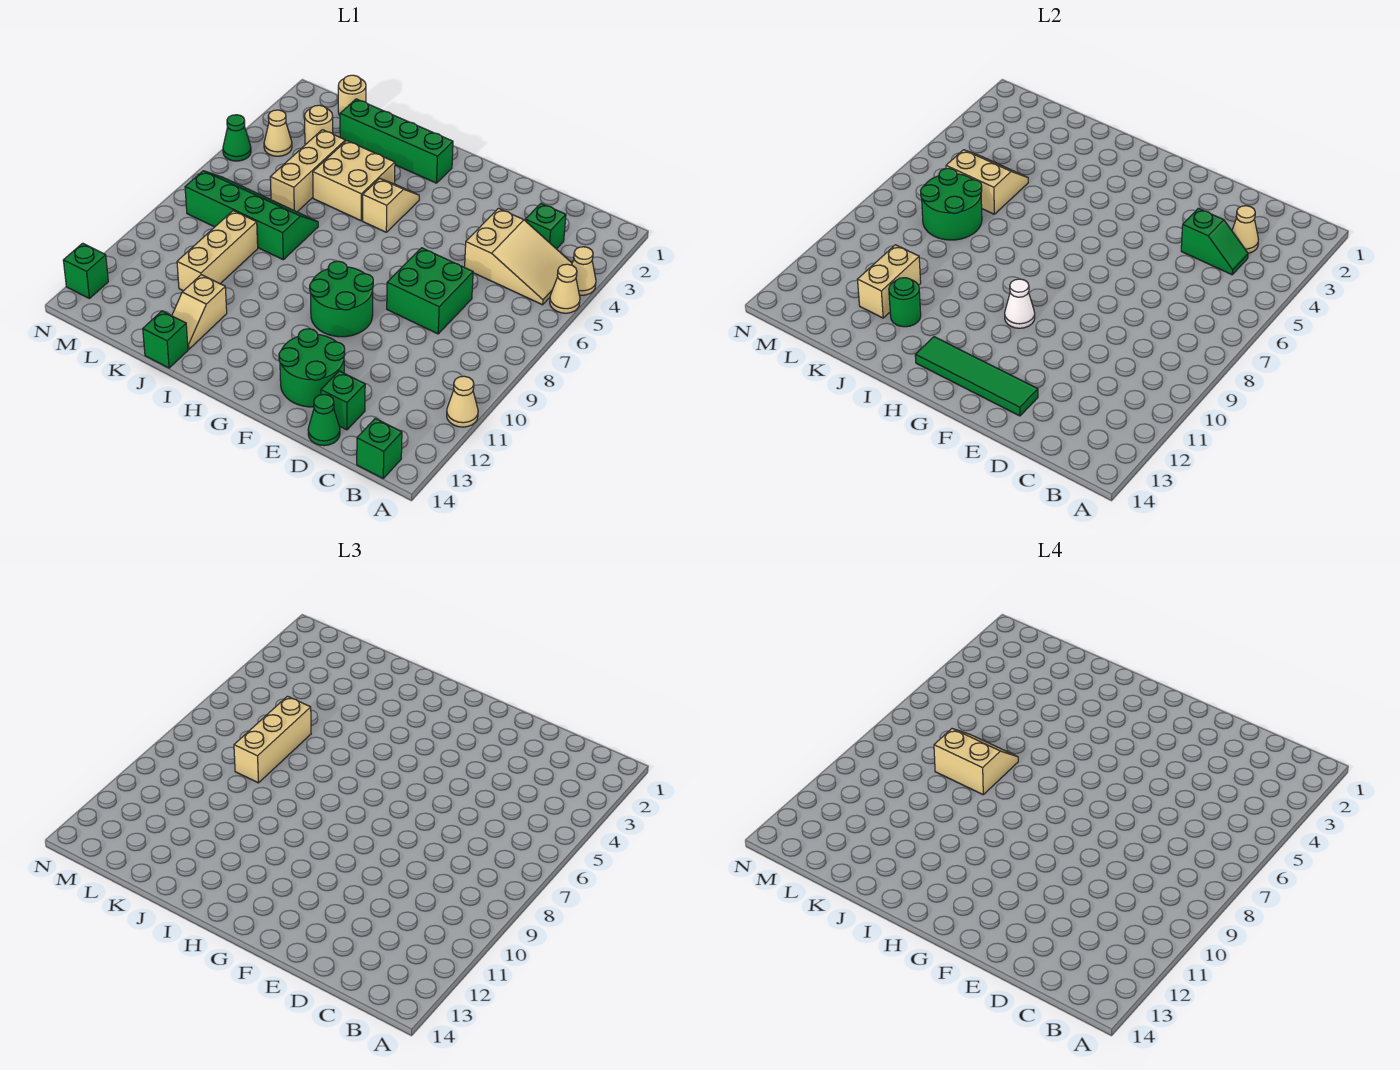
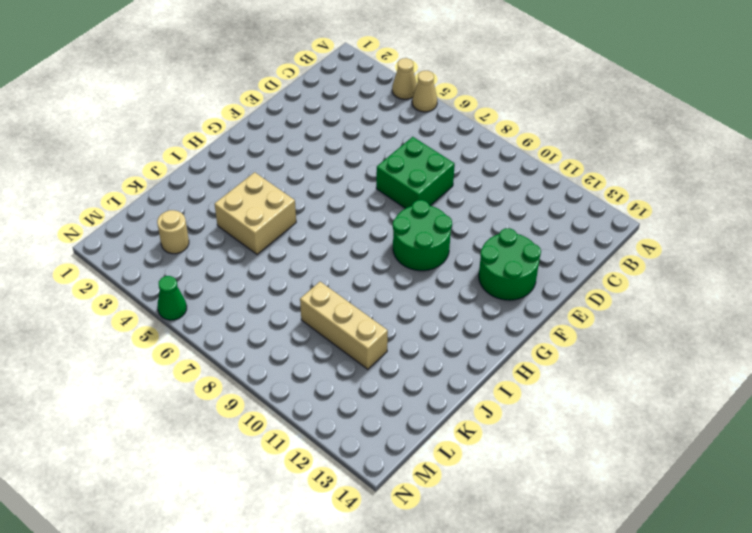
none -> tan 1x1 cone [447,376,478,427]
none -> tan 2x3 slope [465,208,572,305]
none -> green 1x1 brick [357,418,402,478]
none -> green 1x1 brick [525,203,566,249]

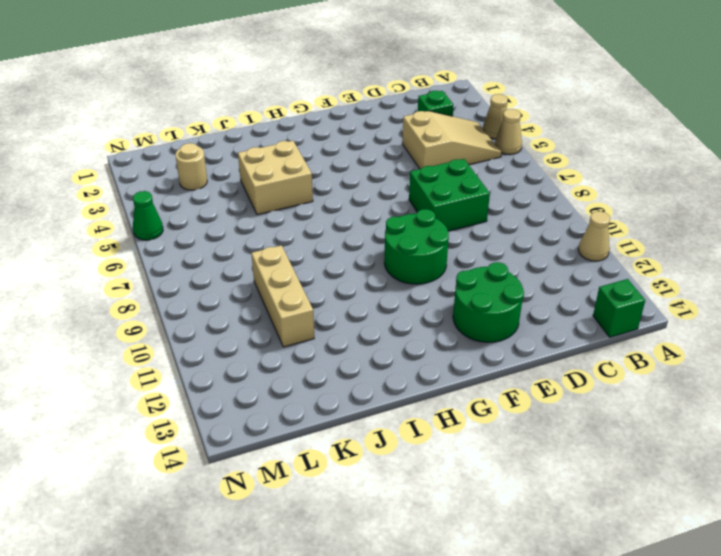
none -> green 1x1 brick [321,371,365,430]
none -> green 1x1 cone [308,394,340,446]
none -> green 1x4 brick [340,99,453,183]
none -> tan 1x2 slope [363,178,419,232]

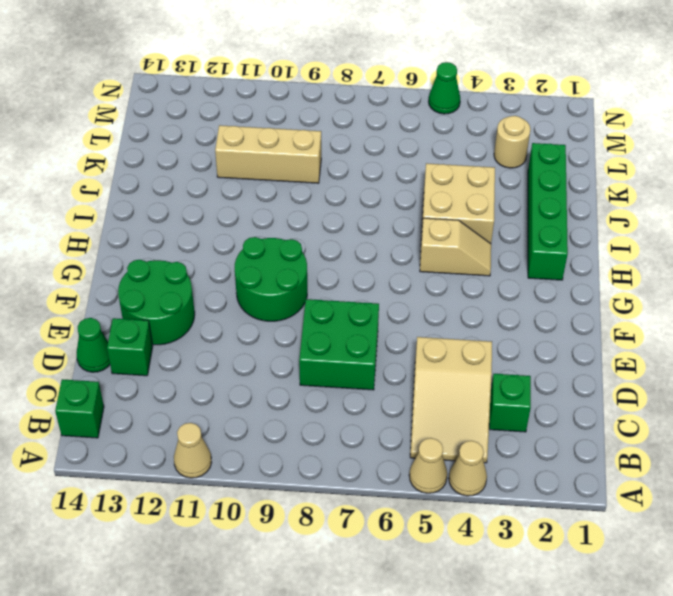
none -> green 2x4 slope [185,171,318,260]
none -> tan 1x2 slope [172,275,227,349]
none -> green 1x1 brick [143,311,188,368]
none -> tan 1x3 brick [270,130,345,212]

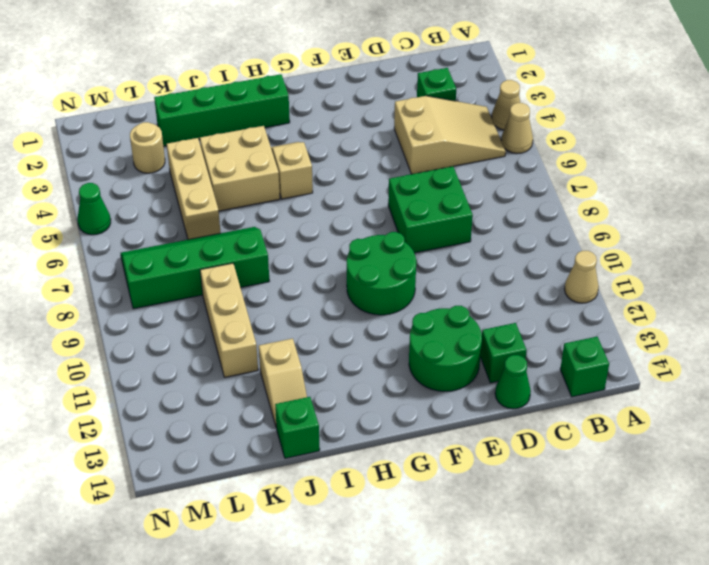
none -> tan 1x1 round brick [338,75,366,115]
none -> tan 1x1 cone [264,110,292,156]
none -> green 1x1 brick [63,243,108,298]
none -> tan 1x1 cone [1232,206,1259,253]

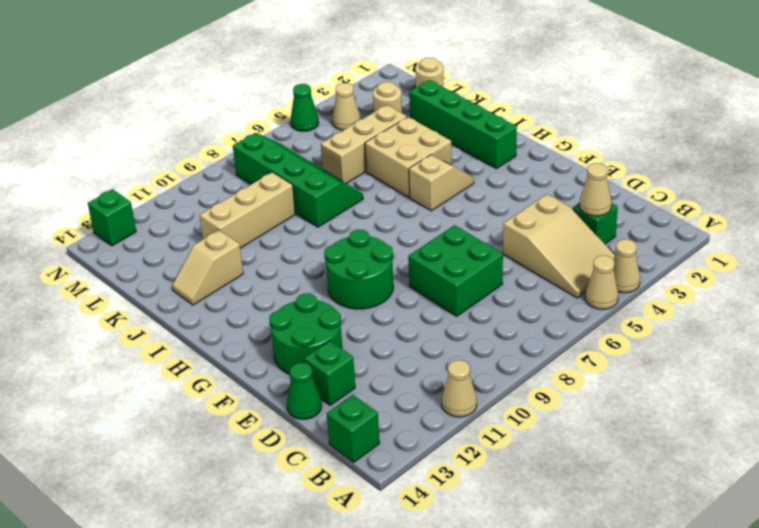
none -> green 1x1 brick [143,311,188,368]
none -> green 1x2 slope [1181,208,1248,275]
none -> green 1x4 tile [915,337,1038,416]
none -> white 1x1 cone [1005,279,1035,328]

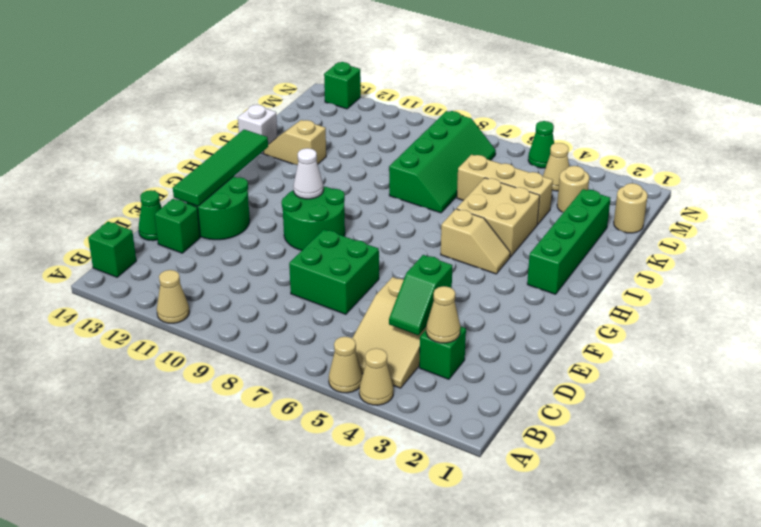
white 1x1 brick [238,105,277,154] -> green 1x1 brick [143,311,188,368]
none -> tan 1x3 brick [177,211,258,291]
none -> green 1x1 round brick [889,278,921,327]
none -> tan 2x2 slope [946,150,1028,214]
none -> green 2x2 round brick [921,168,982,240]

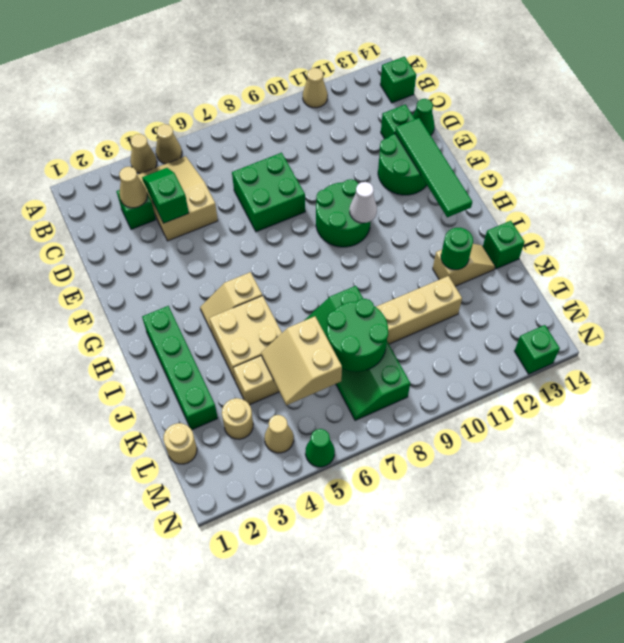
none -> tan 1x2 brick [857,245,921,318]
none -> tan 1x3 brick [234,696,311,783]
none -> tan 2x2 slope [934,729,1018,795]

